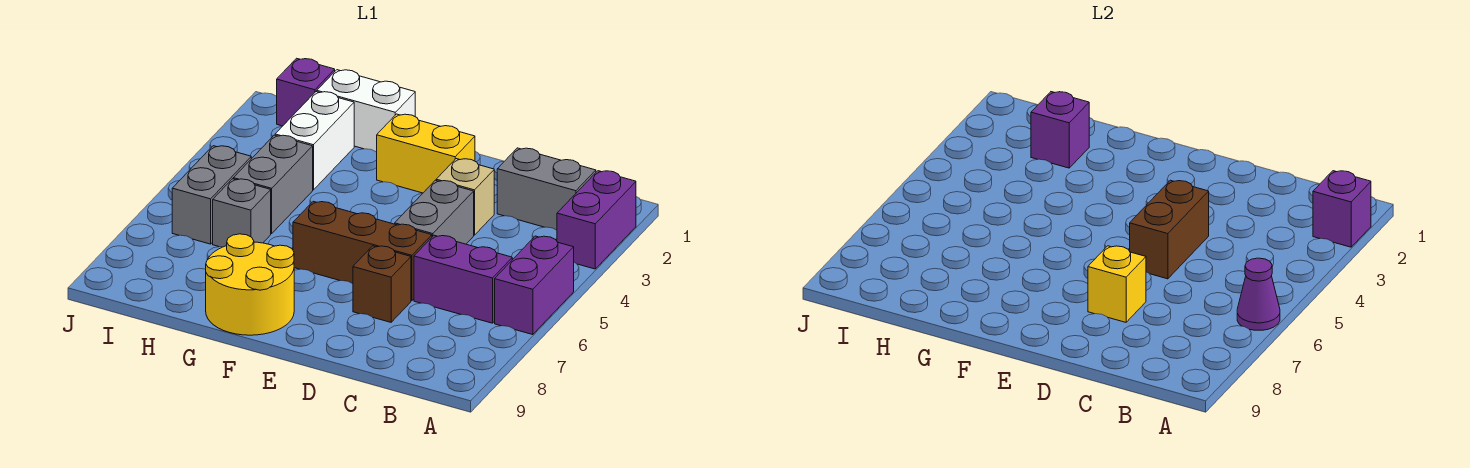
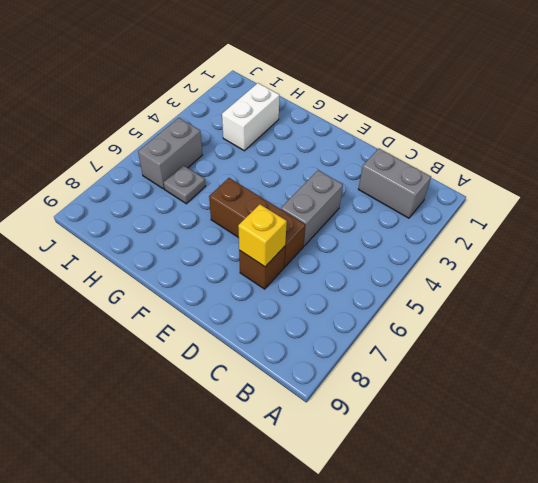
grey 1x1 plate [164,165,206,204] -> grey 1x1 brick [213,179,271,247]
none -> purple 1x2 brick [557,171,636,269]
none -> purple 1x2 brick [495,236,574,335]
none -> purple 1x2 brick [414,235,512,323]

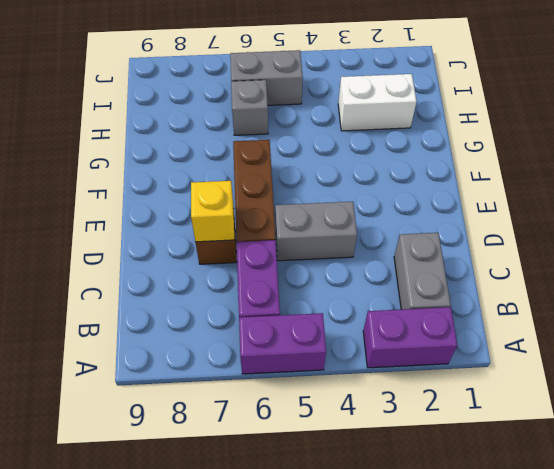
none -> tan 1x1 brick [436,159,494,235]
none -> yellow 1x2 brick [377,114,475,193]
none -> yellow 2x2 round brick [206,234,294,335]

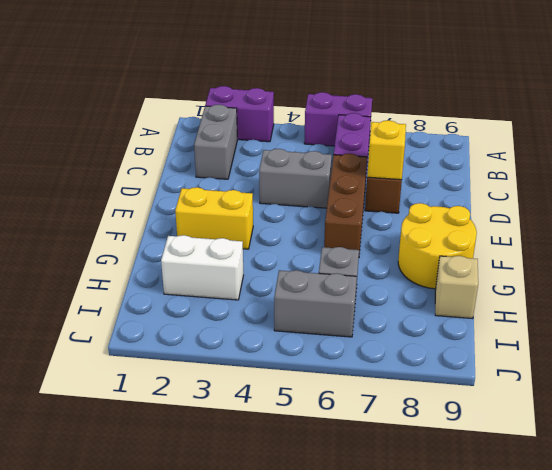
yellow 1x2 brick [175,187,253,249] -> yellow 1x2 brick turned to [377,114,475,193]
tan 1x1 brick [435,256,478,319] -> tan 1x1 brick moved to [436,159,494,235]
none -> white 1x2 brick [317,70,415,152]
none -> grey 1x2 brick [233,135,313,234]
none -> purple 1x1 brick [277,58,335,126]

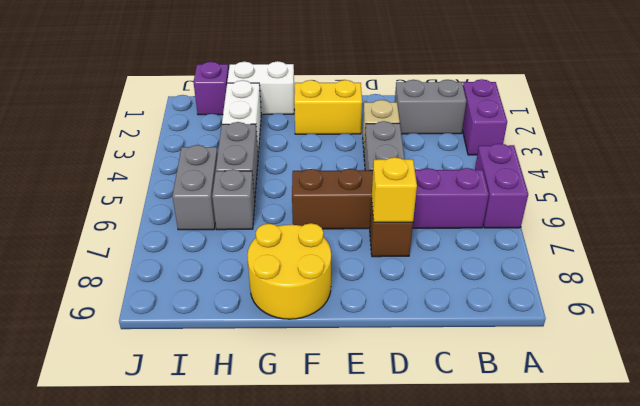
none -> purple 1x1 brick [1313,171,1371,247]
none -> purple 1x1 cone [1237,258,1280,330]
none -> brown 1x2 brick [1130,180,1209,279]

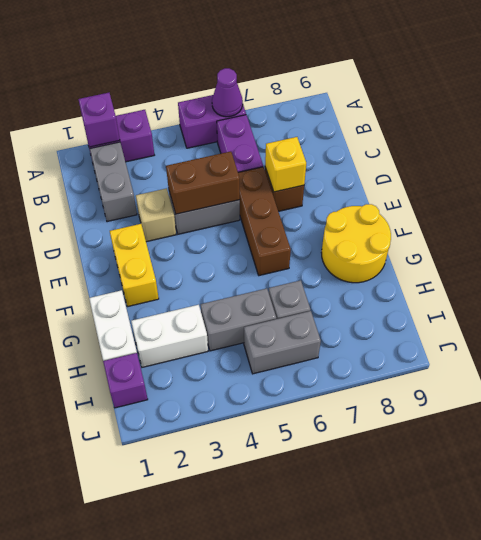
none -> purple 1x1 brick [1031,92,1089,168]

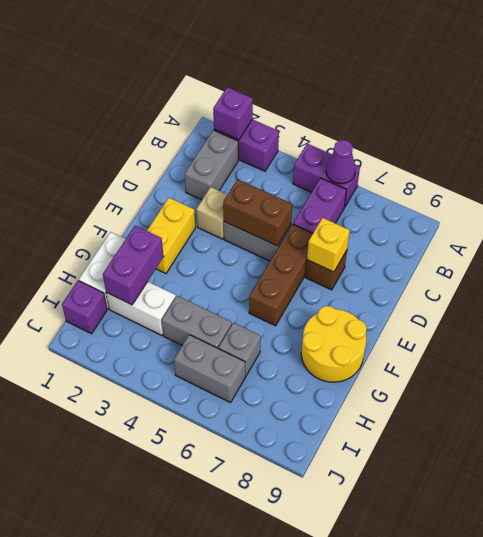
purple 1x2 brick [103,226,164,305] -> purple 1x1 brick [1031,92,1089,168]

